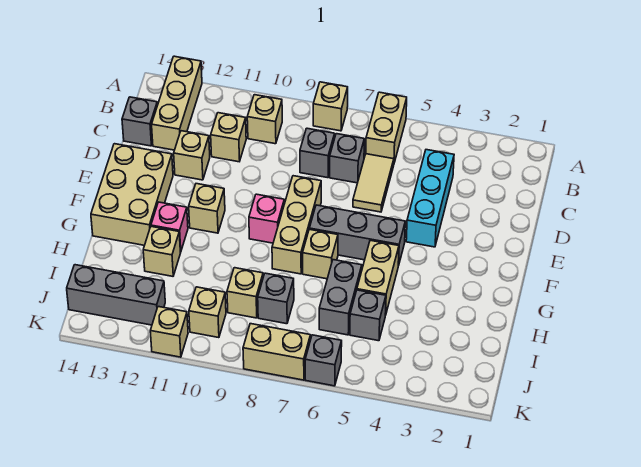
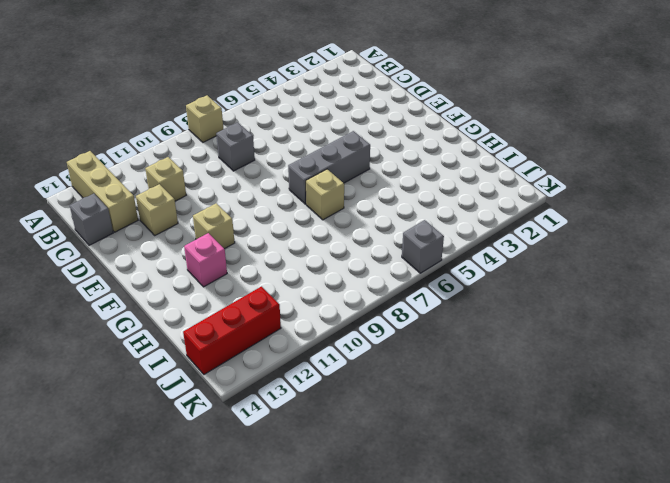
red 1x3 brick [183,287,281,374] -> grey 1x3 brick [67,265,165,325]
none -> tan 1x2 brick [366,92,407,163]
none -> tan 1x1 brick [247,95,282,144]
none -> cyan 1x3 brick [406,150,454,247]

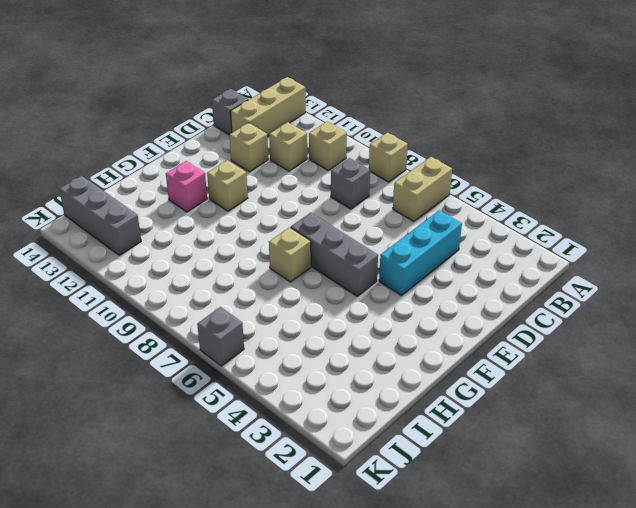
none -> tan 1x2 tile [353,154,394,212]
none -> grey 1x1 brick [330,134,364,183]
none -> tan 1x3 brick [272,176,321,274]

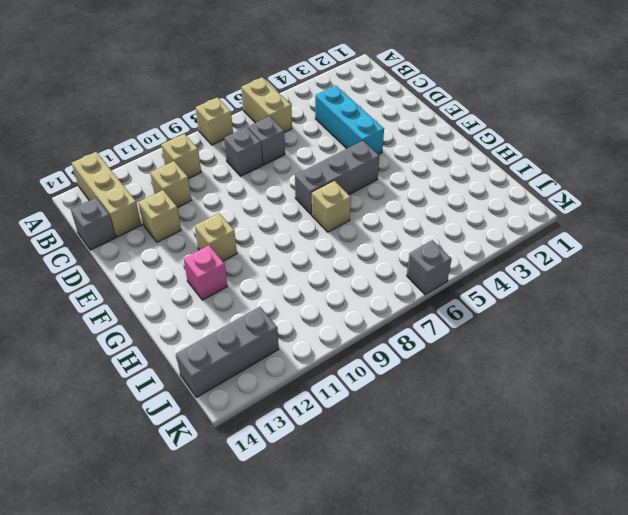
none -> tan 1x2 tile [353,154,394,212]
none -> tan 1x3 brick [272,176,321,274]
none -> tan 2x3 brick [91,144,173,245]

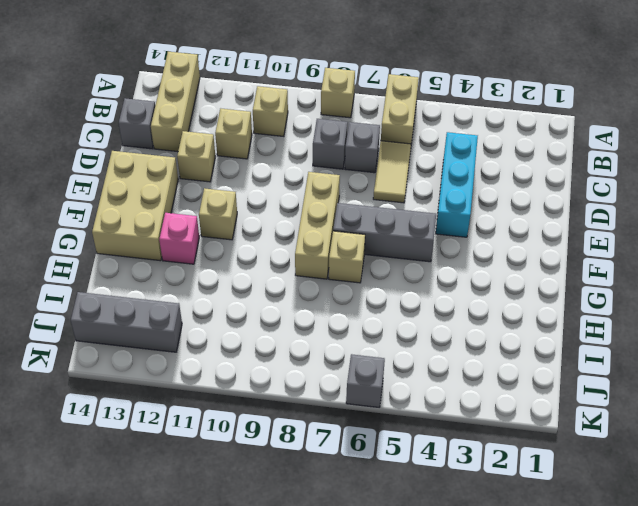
none -> pink 1x1 brick [249,194,284,243]
none -> tan 1x2 brick [357,240,399,315]
none -> grey 1x2 brick [319,260,362,335]

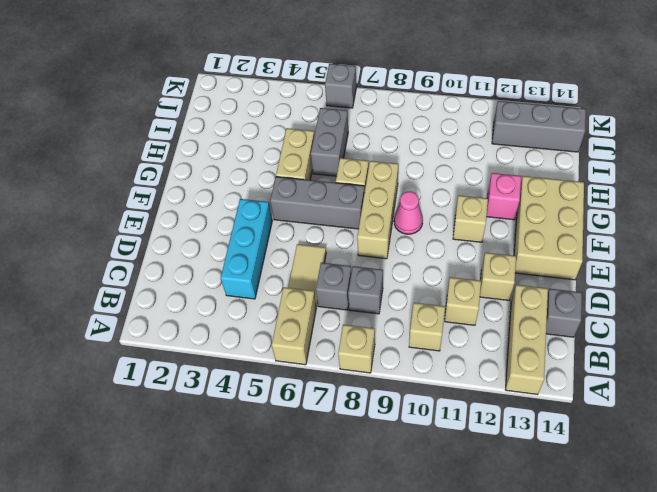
pink 1x1 cone [394,191,423,234] -> pink 1x1 brick [249,194,284,243]
none -> tan 1x1 brick [143,227,180,276]
none -> grey 1x1 brick [350,290,386,341]
none -> grey 1x1 brick [258,273,294,324]

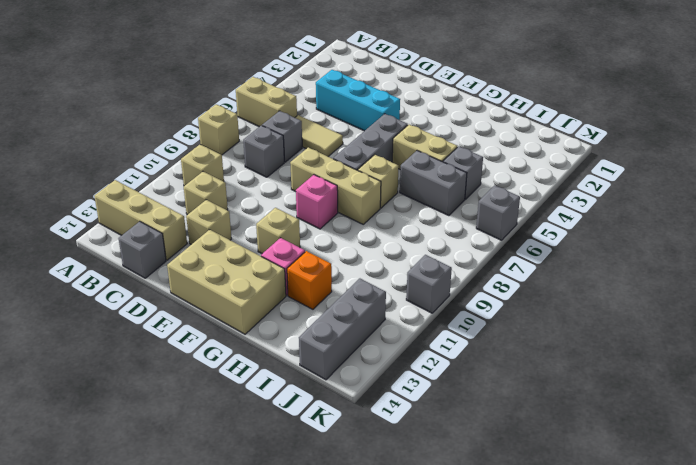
orange 1x1 brick [287,251,332,309] -> tan 1x1 brick [143,227,180,276]
grey 1x1 brick [406,255,452,313] -> grey 1x1 brick moved to [258,273,294,324]
none -> tan 1x1 brick [227,268,263,318]
none -> tan 1x1 brick [189,287,226,338]
none -> tan 1x2 brick [243,324,311,380]

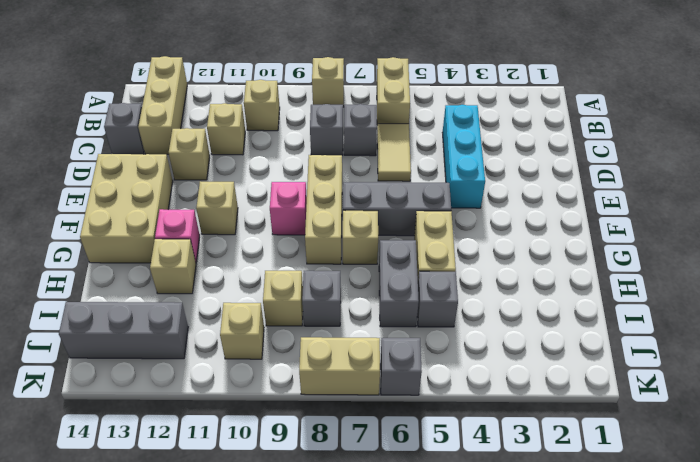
none -> tan 1x1 brick [150,307,188,357]

